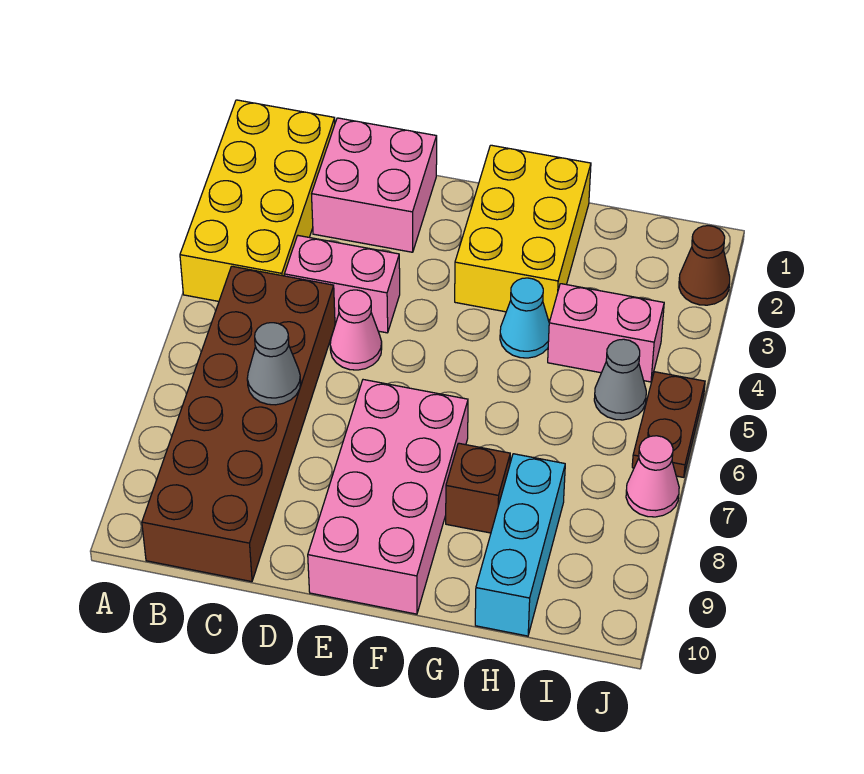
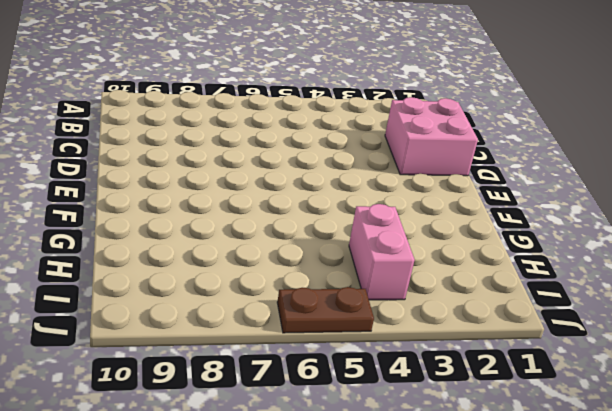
none -> yellow 2x4 brick [180,100,335,301]
none -> brown 2x6 brick [142,266,335,582]
none -> pink 1x2 brick [284,236,400,333]

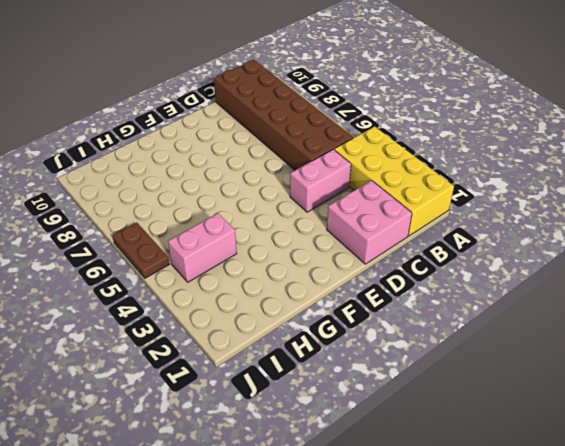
none -> pink 1x1 cone [330,290,382,370]
none -> pink 2x4 brick [308,380,468,614]
none -> yellow 2x3 brick [455,145,591,320]

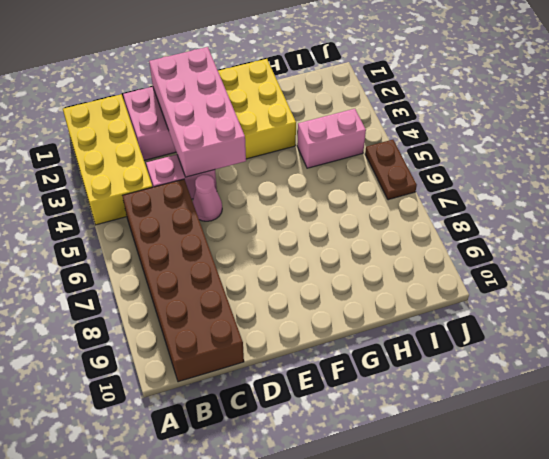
pink 2x4 brick [149,47,246,177] -> pink 2x4 brick moved to [308,380,468,614]
none -> cyan 1x1 cone [500,278,549,358]
none -> brown 1x1 brick [446,443,510,533]
none -> cyan 1x3 brick [475,454,565,636]

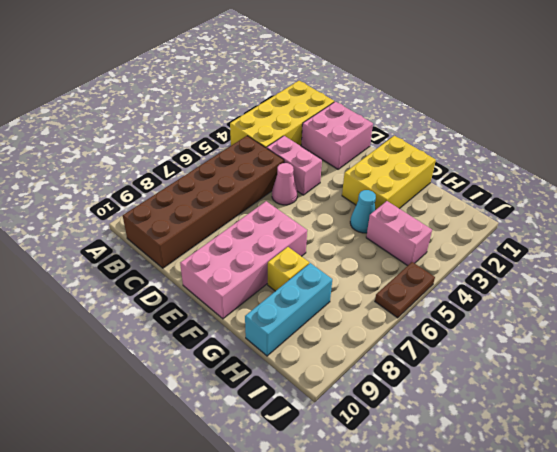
yellow 1x1 brick [268,247,309,291] -> brown 1x1 brick [446,443,510,533]
none -> grey 1x1 cone [594,339,646,420]
none -> brown 1x1 cone [679,226,730,305]
none -> pink 1x1 cone [626,436,679,517]

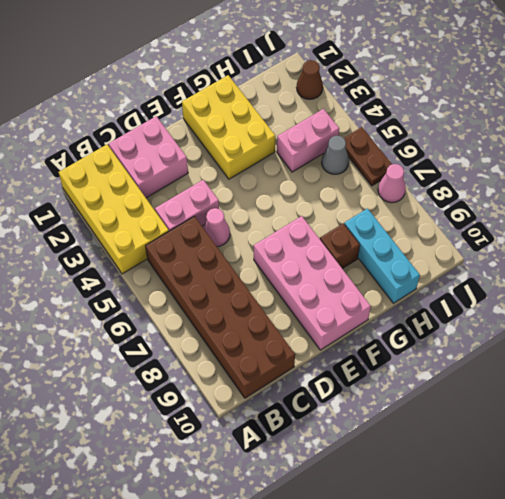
none -> cyan 1x1 cone [500,278,549,358]
none -> grey 1x1 cone [247,323,301,405]

